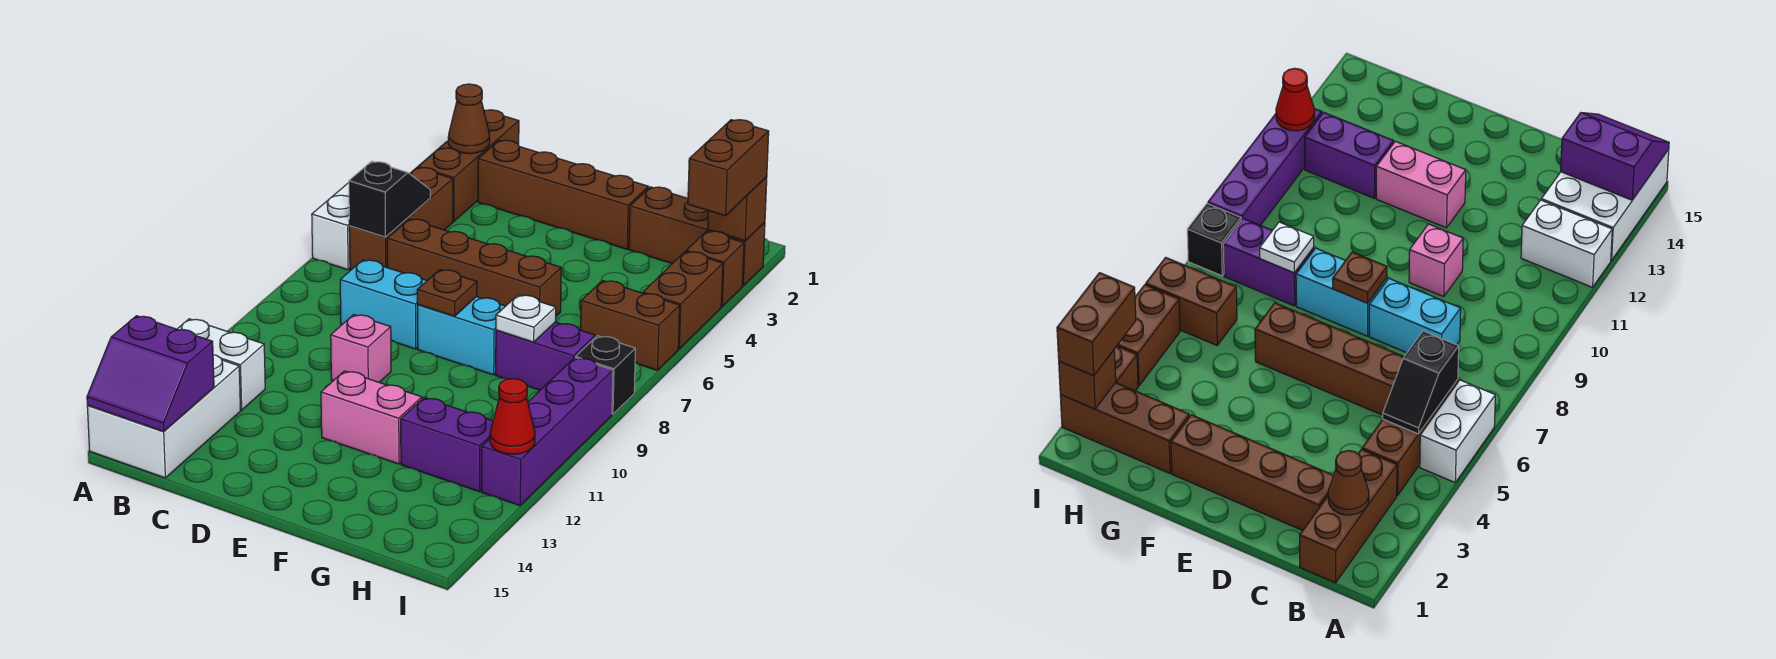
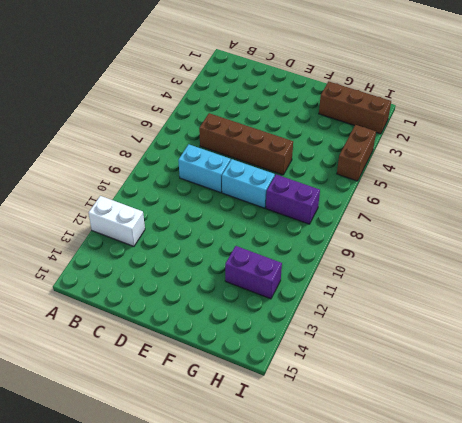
none -> white 1x2 brick [312,183,350,270]
none -> white 2x3 brick [87,355,241,478]
none -> brown 1x3 brick [418,110,519,222]

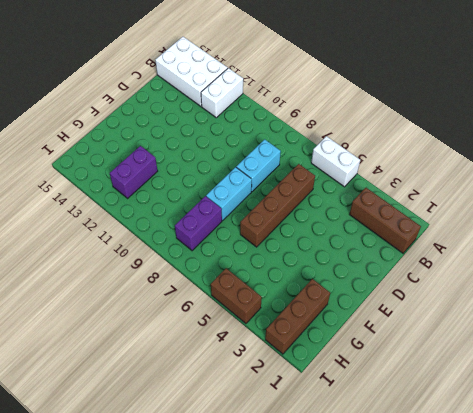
none -> brown 1x3 brick [349,167,453,271]
none -> brown 1x4 brick [478,140,649,249]
none -> pink 1x1 brick [331,315,391,382]

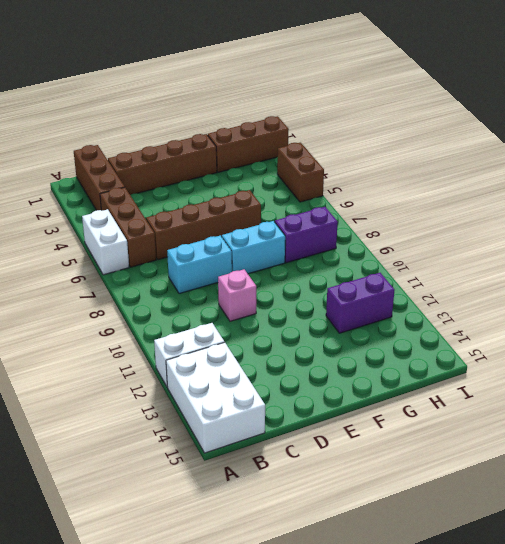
none -> pink 1x2 brick [321,371,422,464]
none -> brown 1x2 brick [581,281,680,370]
none -> brown 1x1 brick [686,231,744,307]

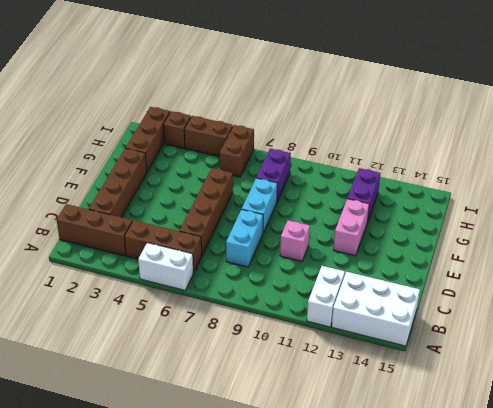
none -> black 1x1 brick [576,336,635,414]
none -> purple 1x4 brick [481,358,613,506]
none -> purple 2x2 slope [87,316,214,431]

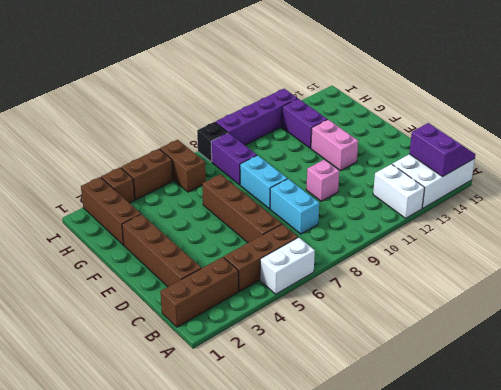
none -> brown 1x1 cone [448,84,490,154]
none -> black 1x2 slope [349,161,430,237]
none -> brown 1x1 plate [417,270,477,316]

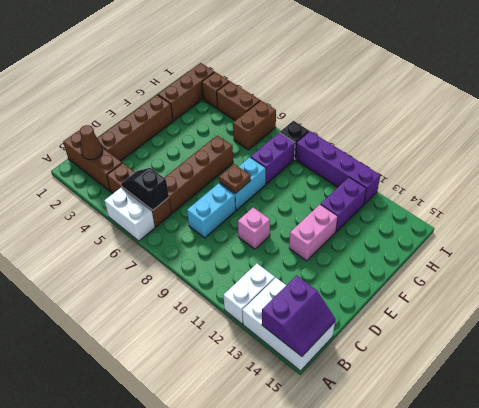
none -> white 1x1 plate [496,295,556,342]
none -> brown 1x1 brick [708,177,767,241]
none -> red 1x1 cone [490,379,535,454]

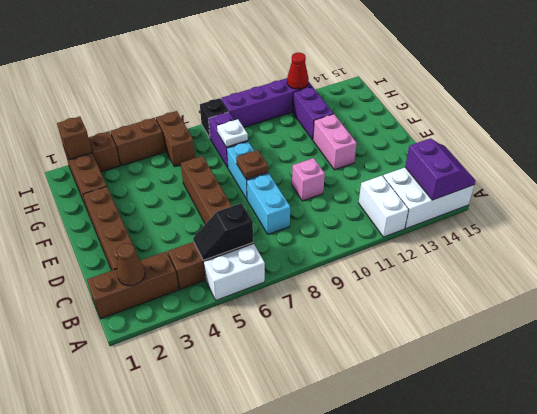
none -> brown 1x2 brick [688,120,769,216]

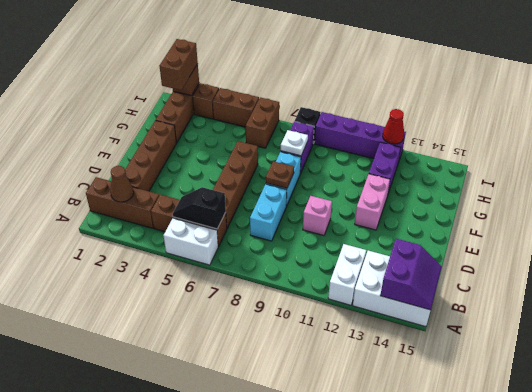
brown 1x2 brick [160,39,198,90] -> brown 1x2 brick turned to [688,120,769,216]

